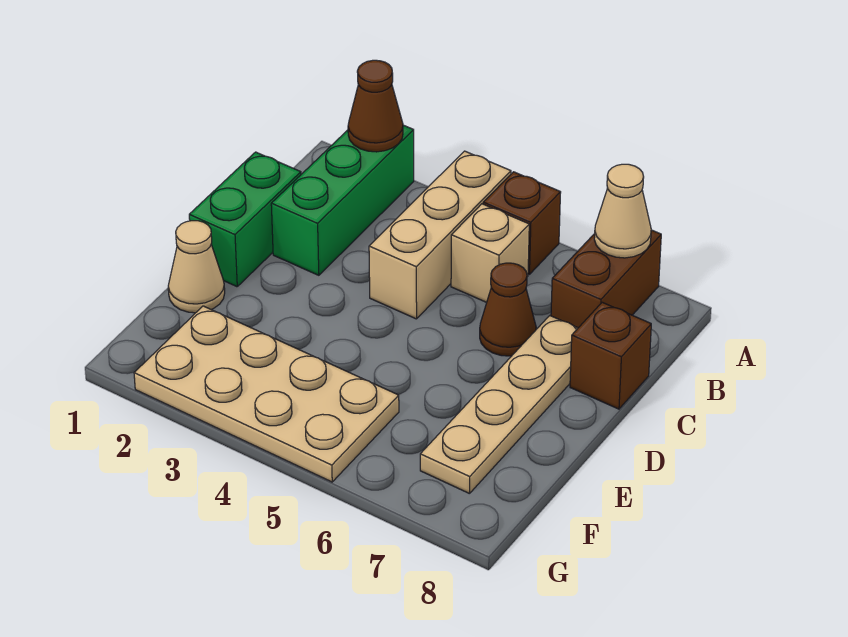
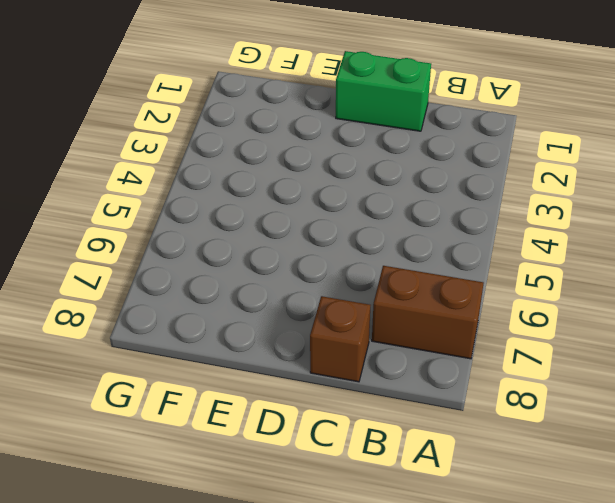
none -> green 1x3 brick [271,125,414,275]
none -> tan 1x3 brick [369,151,511,319]
none -> brown 1x1 brick [483,172,561,274]

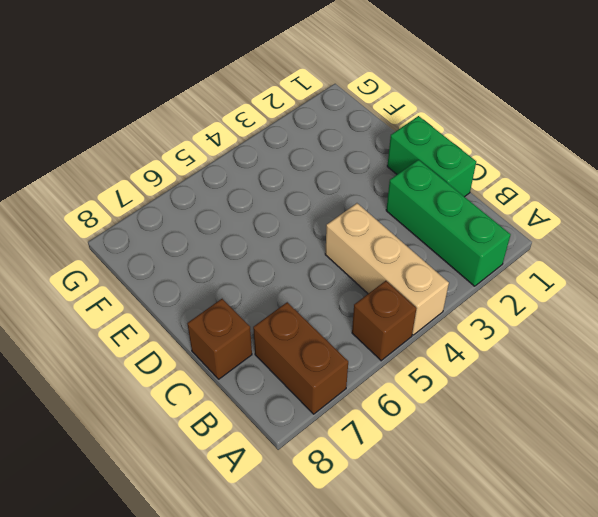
none -> tan 1x1 brick [451,204,529,302]
none -> brown 1x1 cone [480,263,536,356]
none -> tan 1x4 plate [420,316,578,494]

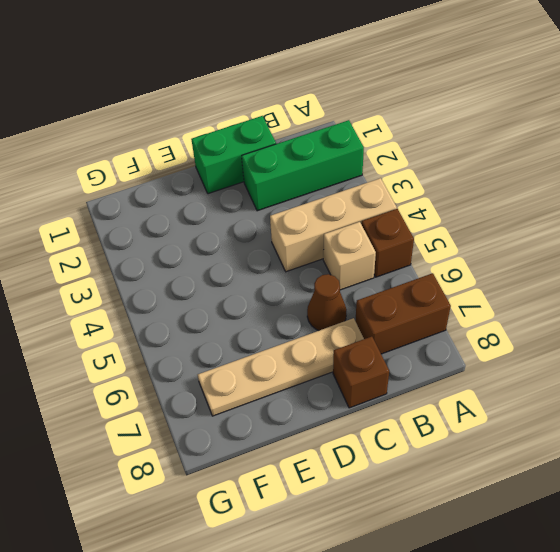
none -> tan 1x1 cone [168,221,225,313]
none -> tan 2x4 plate [134,306,399,482]
none -> brown 1x1 cone [348,60,403,152]

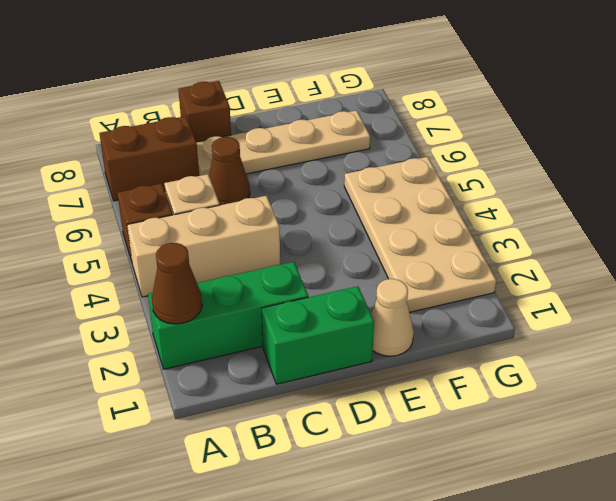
none -> tan 1x1 cone [594,164,651,258]

